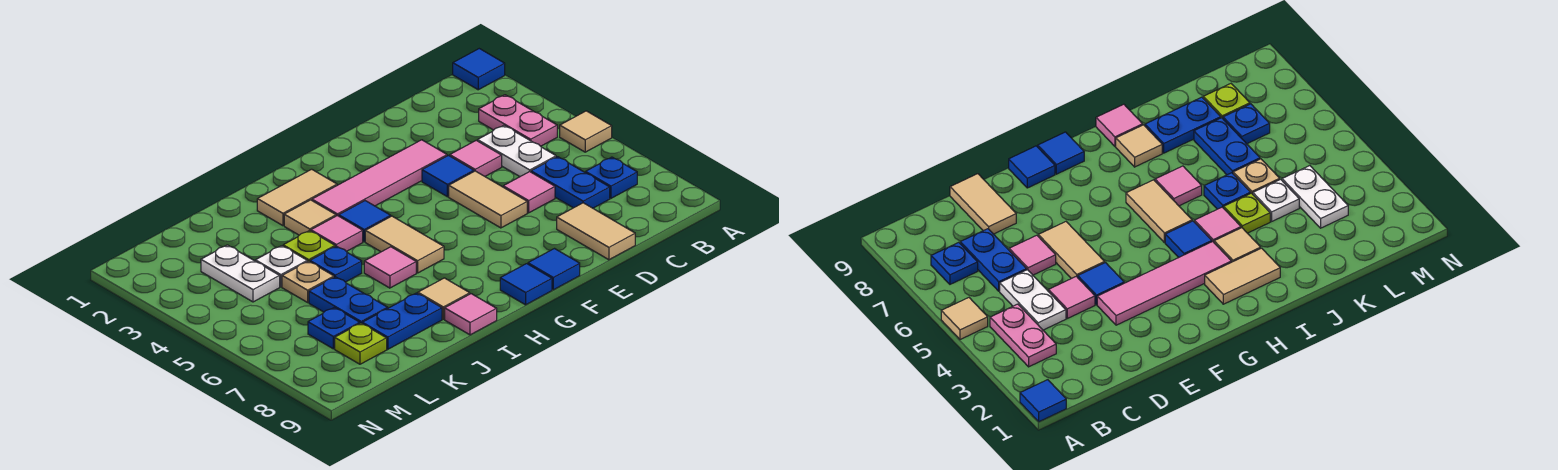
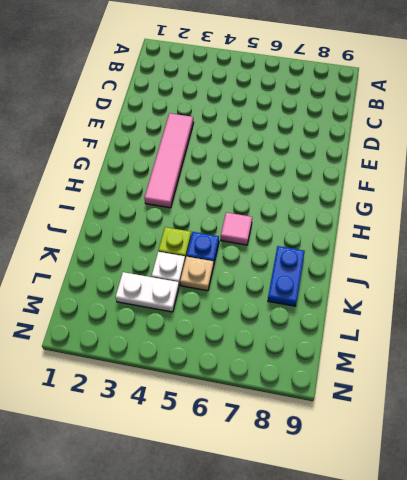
none -> blue 1x1 tile [453,49,505,90]
none -> tan 1x1 tile [560,111,612,152]
none -> pink 1x2 plate [479,95,557,146]
none -> blue 1x1 plate [586,157,637,198]

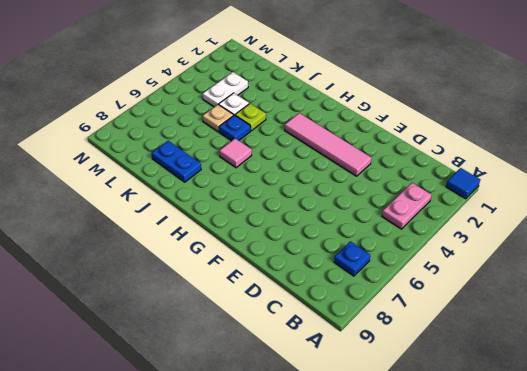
none -> tan 1x1 tile [560,111,612,152]
none -> white 1x2 plate [478,126,556,176]
none -> blue 1x2 plate [531,157,610,208]
none -> pink 1x1 tile [450,140,502,176]

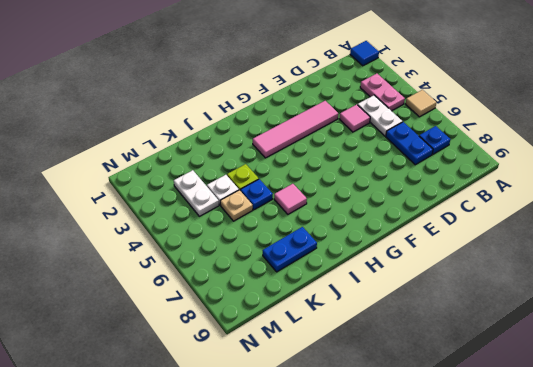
none -> pink 1x1 tile [503,172,555,213]
none -> tan 1x2 tile [557,203,635,260]
none -> blue 1x1 tile [422,155,474,197]
none -> tan 1x2 tile [449,171,527,228]

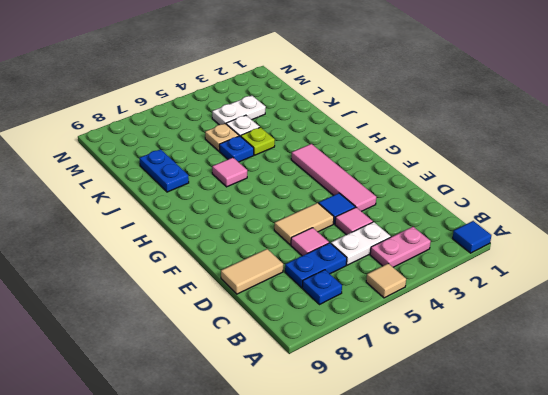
none -> blue 1x1 tile [528,249,580,290]
none -> blue 1x1 tile [500,264,552,305]
none -> tan 1x2 tile [257,169,337,226]
none -> blue 1x1 tile [339,201,391,242]

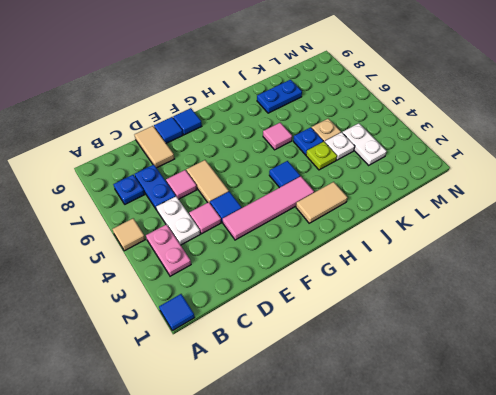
blue 1x1 tile [154,117,183,143] -> blue 1x1 tile moved to [500,264,552,305]
none -> tan 1x2 tile [365,216,444,273]
none -> tan 1x1 tile [284,200,336,235]
none -> pink 1x1 tile [311,216,363,252]
none -> tan 1x1 tile [418,278,470,319]

